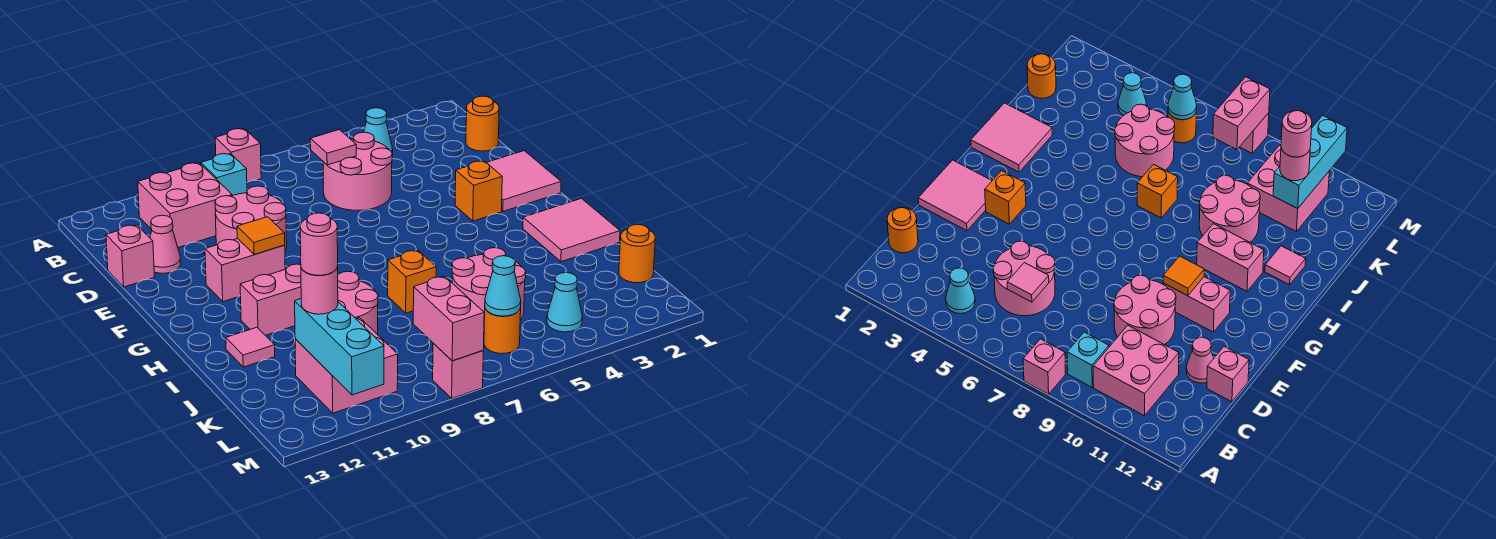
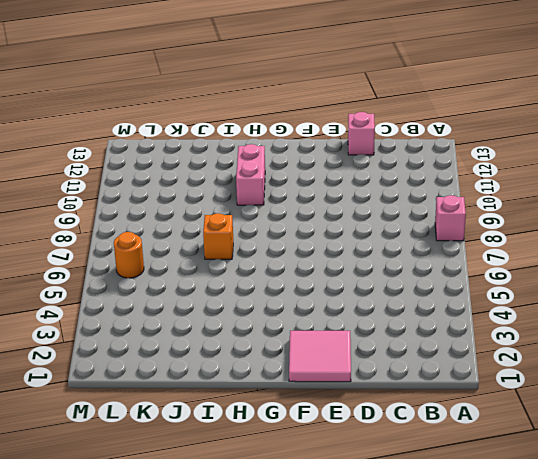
none -> cyan 1x1 cone [364,108,393,155]
none -> cyan 1x1 brick [201,154,247,196]
none -> pink 2x2 brick [138,163,232,248]
none -> orange 1x1 round brick [466,96,499,151]

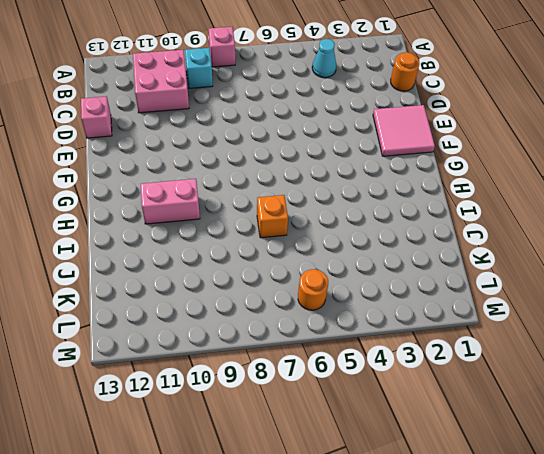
none -> pink 2x2 round brick [323,132,392,210]
none -> pink 2x2 round brick [215,186,287,252]
none -> pink 1x1 cone [150,215,181,273]
none -> orange 1x1 brick [455,161,502,221]

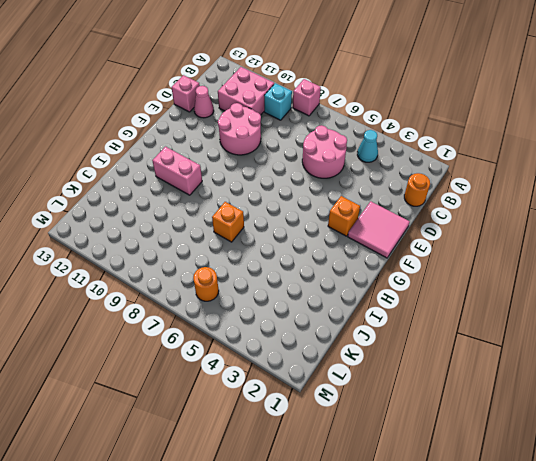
none -> pink 1x2 brick [205,238,285,302]
none -> pink 2x2 tile [523,198,620,262]
none -> pink 2x2 round brick [338,271,378,335]
none -> pink 1x1 tile [226,327,275,367]

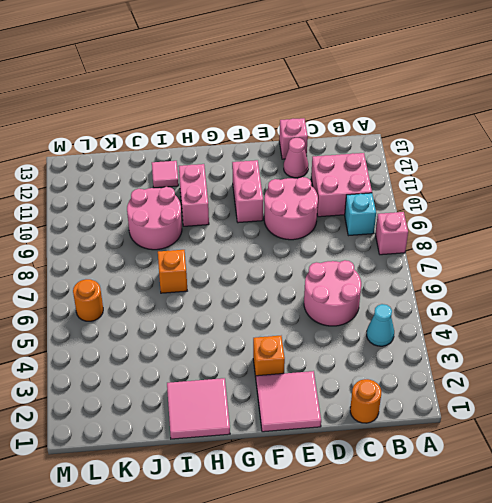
none -> pink 2x2 round brick [452,248,526,320]
none -> orange 1x1 round brick [619,224,655,283]
none -> pink 2x2 brick [295,318,398,413]
none -> cyan 1x1 cone [547,272,583,332]

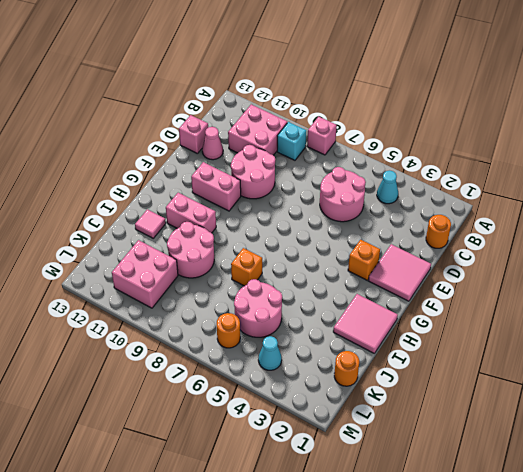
none -> pink 1x1 brick [433,344,483,398]
none -> pink 1x1 tile [310,130,356,165]
none -> orange 1x1 tile [237,217,285,254]
none -> cyan 1x3 brick [295,299,384,395]

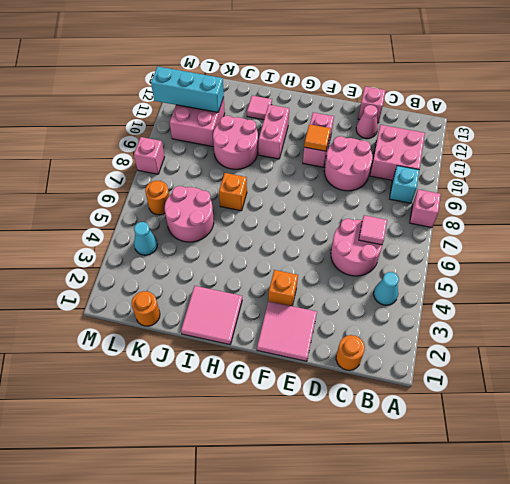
none -> cyan 1x1 cone [485,256,521,316]
none -> pink 1x2 brick [413,276,484,361]
none -> pink 1x1 round brick [301,267,338,314]
none -> pink 1x1 round brick [300,213,338,275]

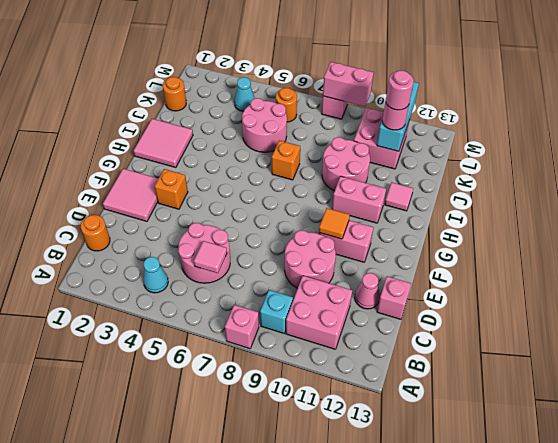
pink 1x2 brick [323,62,374,106] -> pink 1x2 brick turned to [413,276,484,361]
none -> cyan 1x1 cone [485,256,521,316]

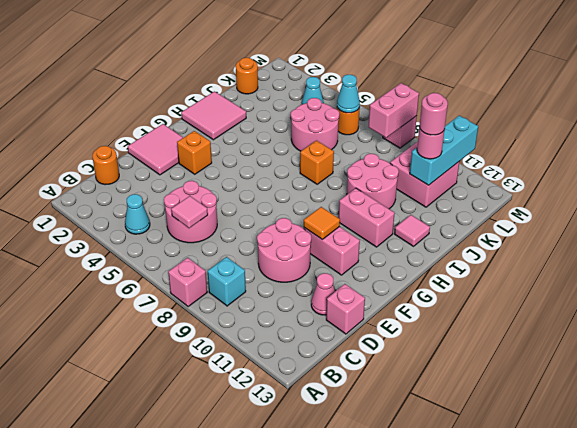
none -> pink 2x2 brick [138,163,232,248]

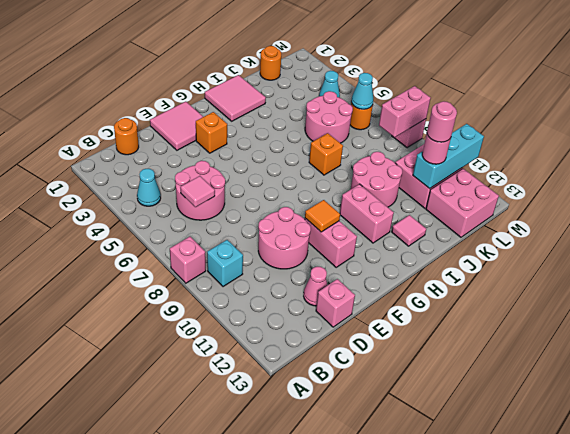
pink 2x2 brick [426,169,499,237] -> pink 2x2 brick moved to [138,163,232,248]

